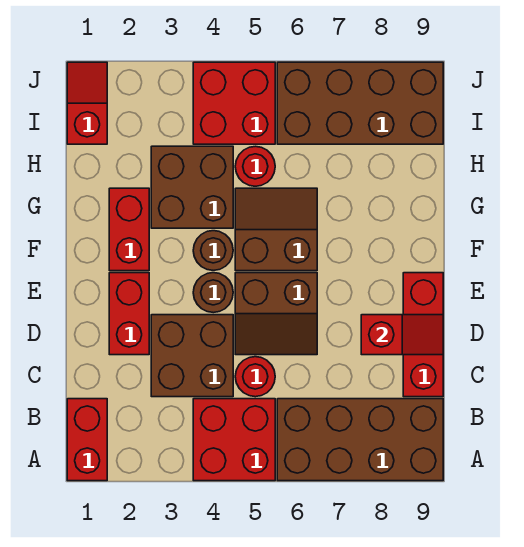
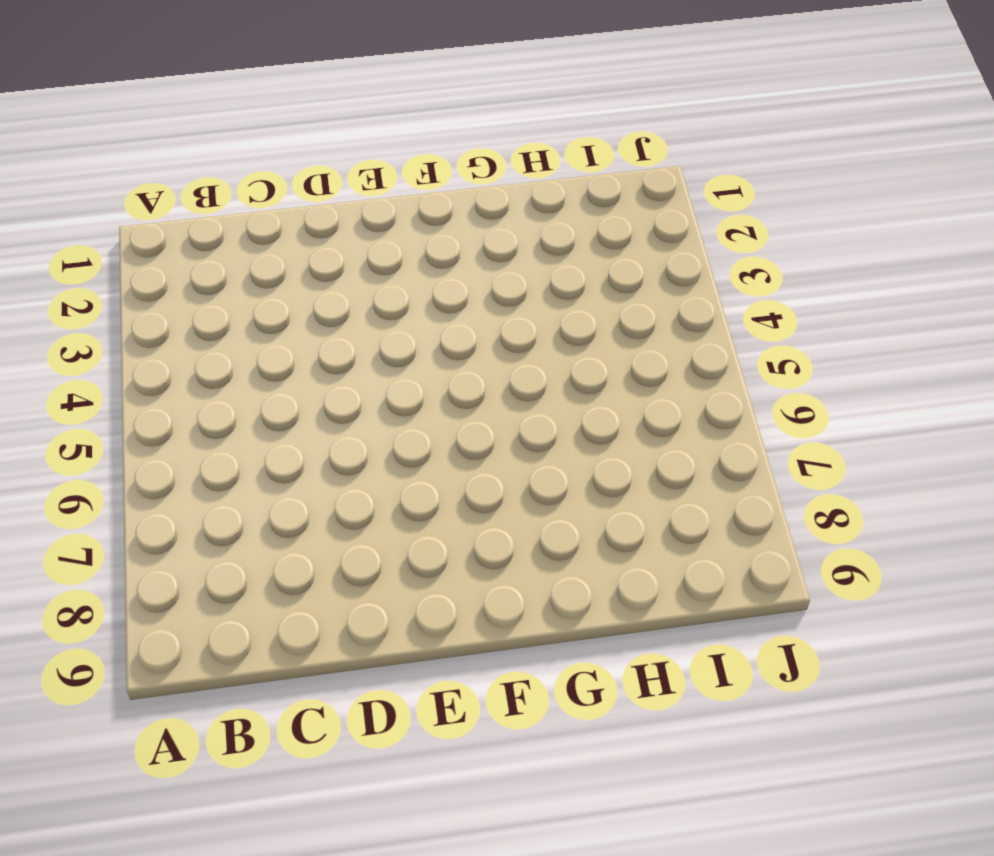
none -> red 1x2 brick [67,399,107,481]
none -> red 2x2 brick [193,399,275,481]
none -> brown 2x4 brick [277,399,443,481]

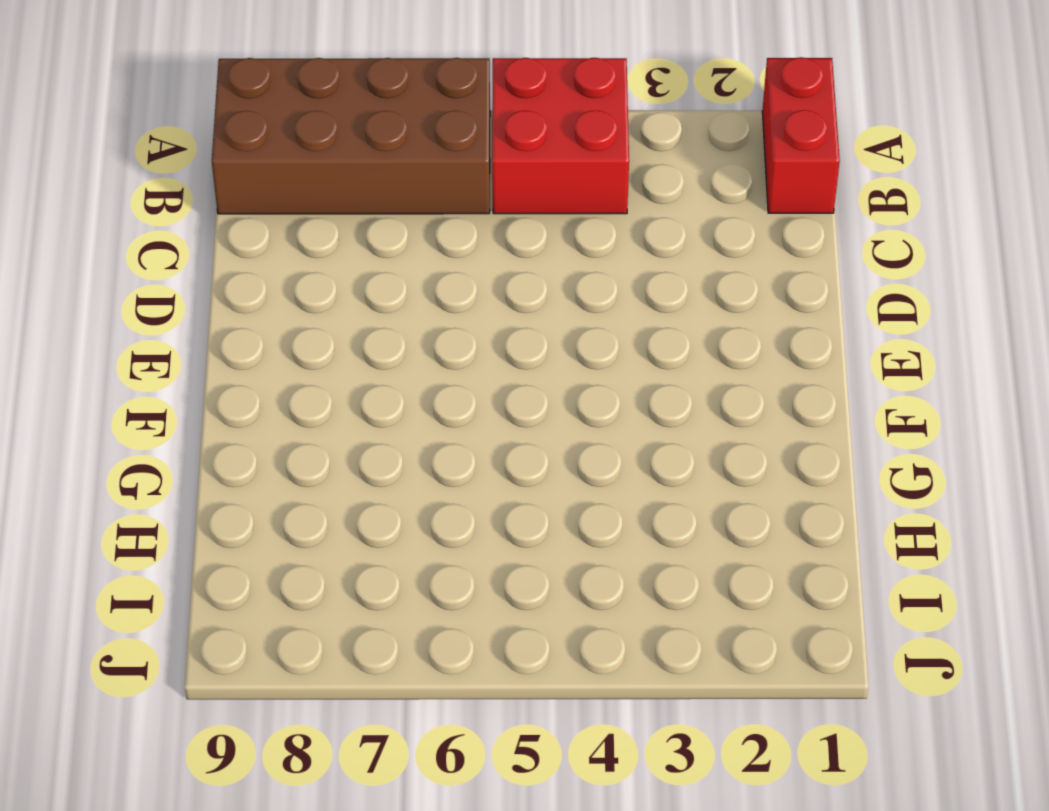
none -> brown 2x2 brick [151,315,233,397]
none -> red 1x1 round brick [235,357,275,397]
none -> red 1x3 brick [403,273,443,397]

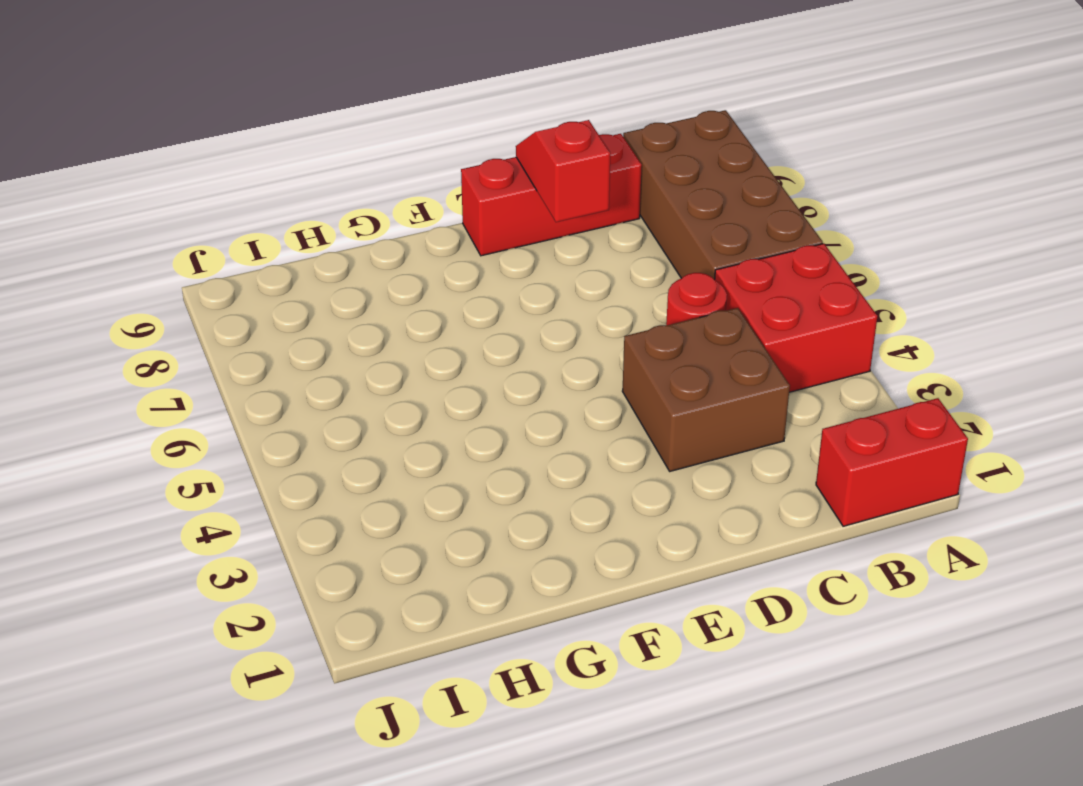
none -> red 1x2 brick [109,273,149,355]
none -> brown 2x2 slope [235,273,317,355]
none -> brown 1x1 round brick [193,273,233,313]

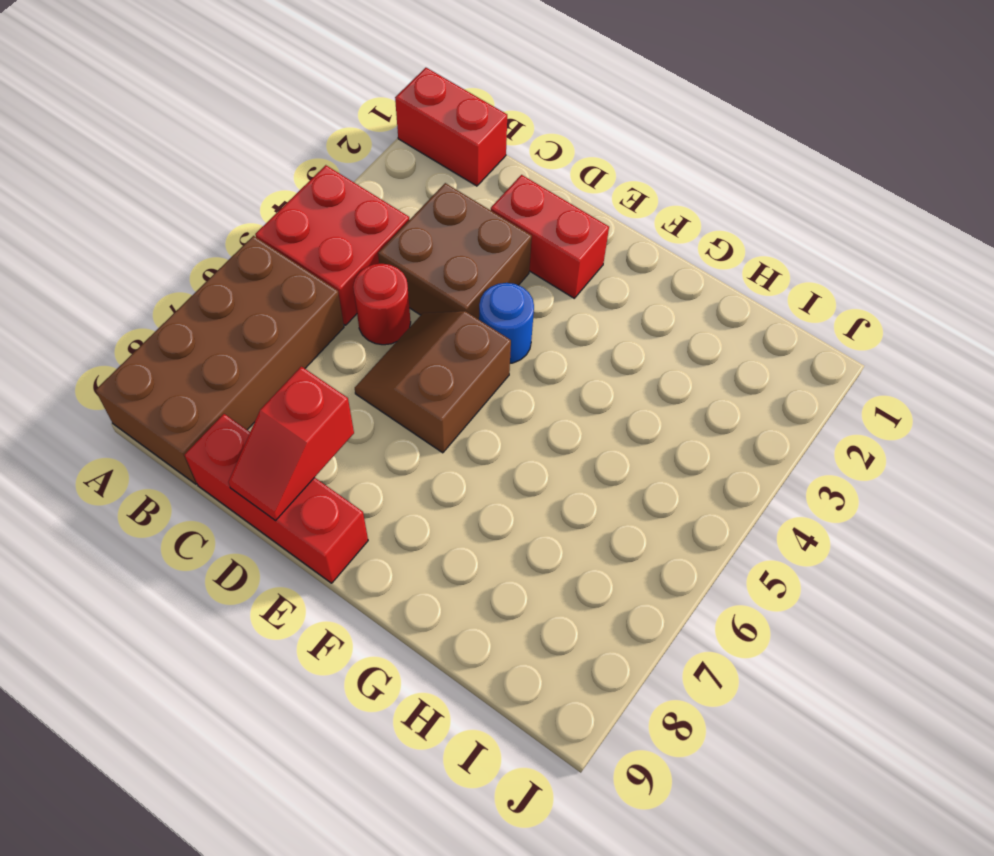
blue 1x1 round brick [479,283,534,363] -> brown 1x1 round brick [193,273,233,313]
none -> red 1x2 brick [109,188,149,271]
none -> brown 1x1 round brick [193,231,233,270]
none -> brown 2x2 slope [235,188,317,271]

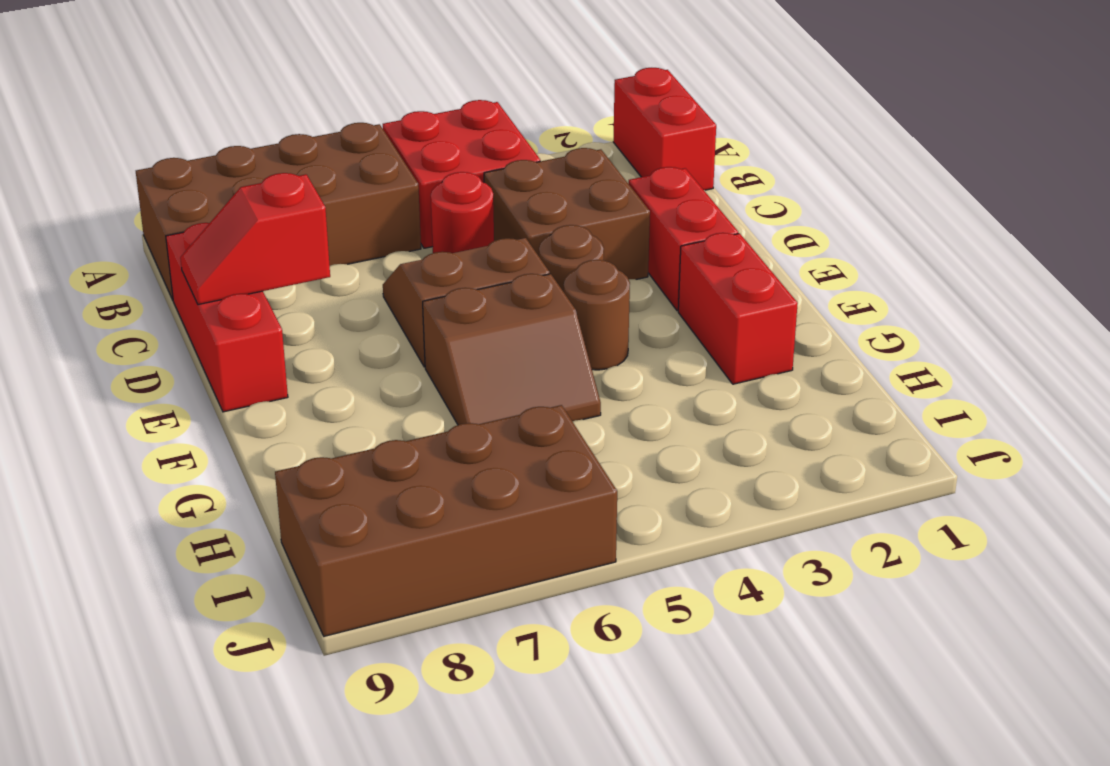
none -> brown 2x2 brick [151,146,233,228]
none -> red 1x1 round brick [235,146,275,186]
none -> red 1x2 slope [67,62,107,144]

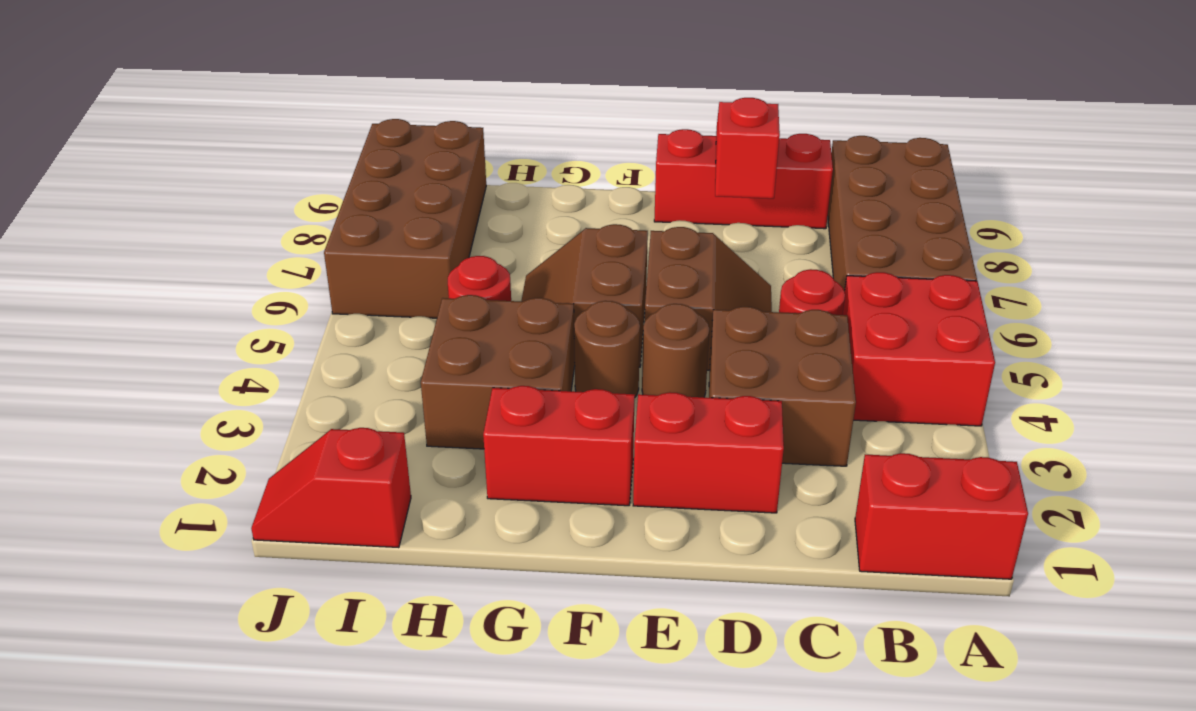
none -> red 2x2 brick [193,62,275,144]

